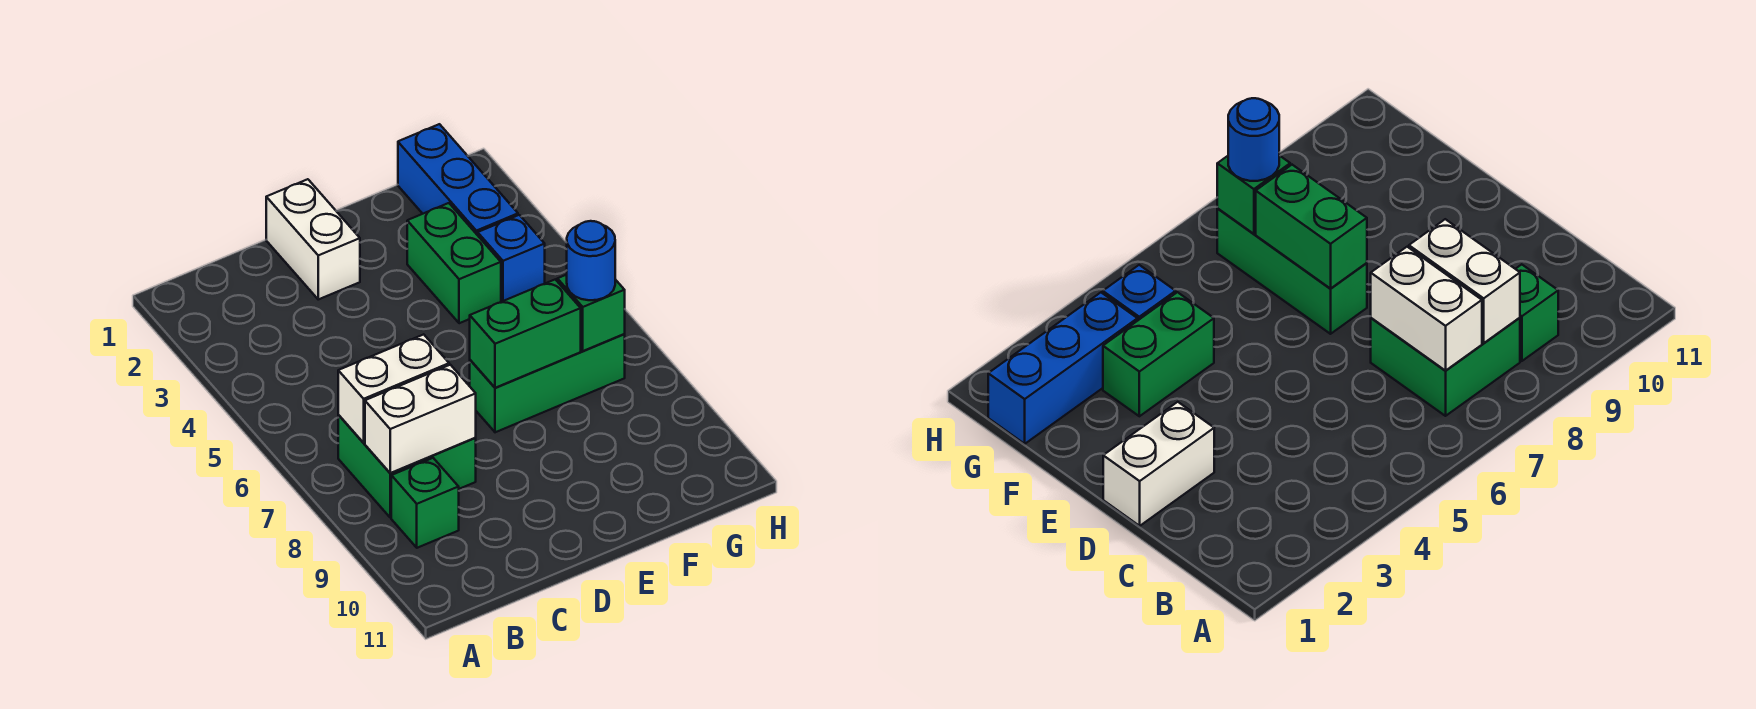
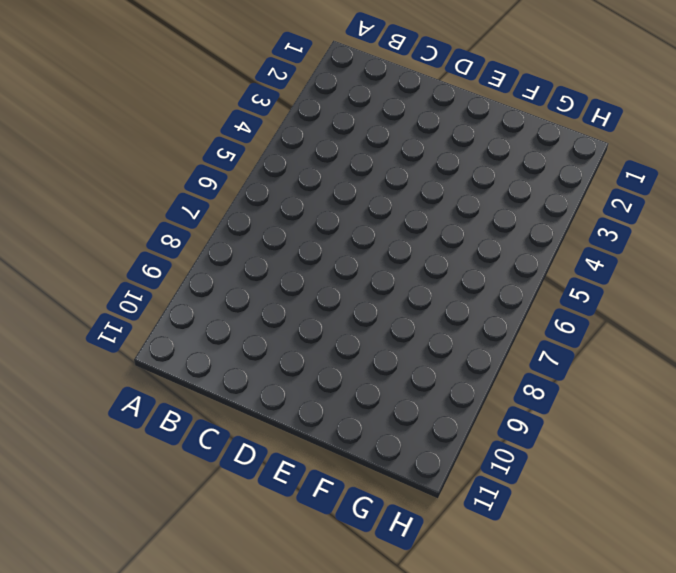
none -> green 2x2 brick [338,415,476,518]
none -> green 1x1 brick [391,458,459,548]
none -> white 1x2 brick [266,179,360,299]

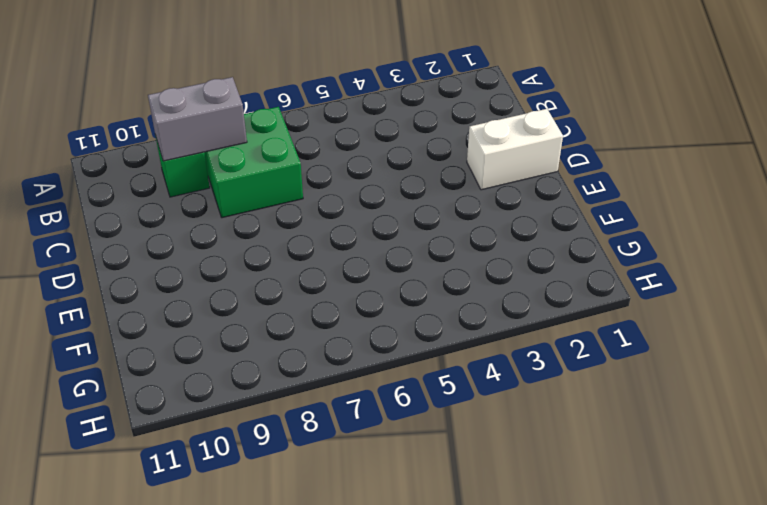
grey 1x2 brick [148,77,247,161] -> white 1x2 brick [365,365,476,473]
none -> green 1x3 brick [470,334,625,432]
none -> green 1x2 brick [407,203,501,323]
none -> blue 1x3 brick [398,124,518,235]

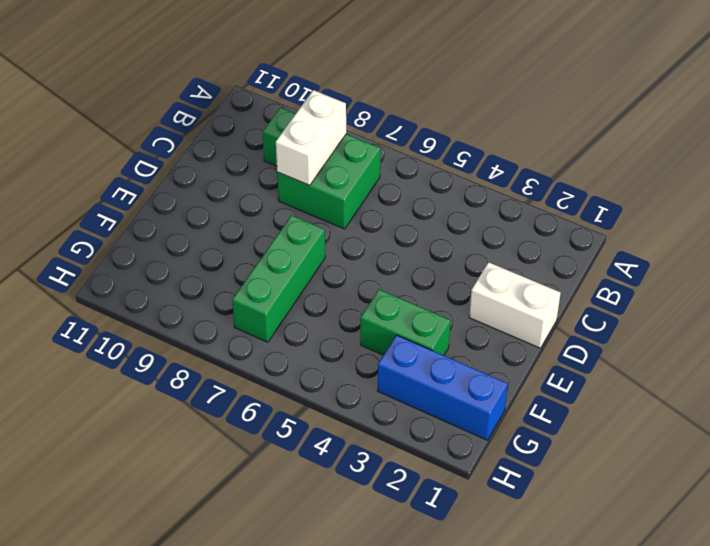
none -> blue 1x1 brick [478,215,545,302]
none -> white 1x2 brick [338,334,449,443]
none -> green 1x2 brick [470,279,581,388]

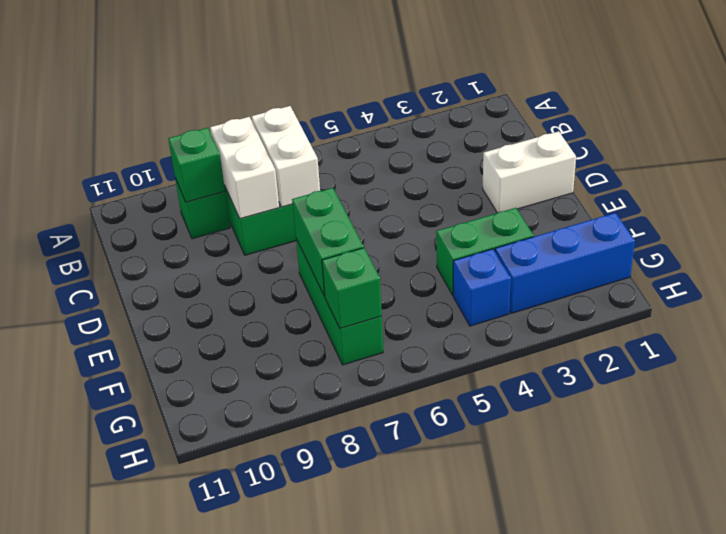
green 1x1 brick [168,128,225,202] -> none
none -> blue 1x1 round brick [567,221,615,300]

